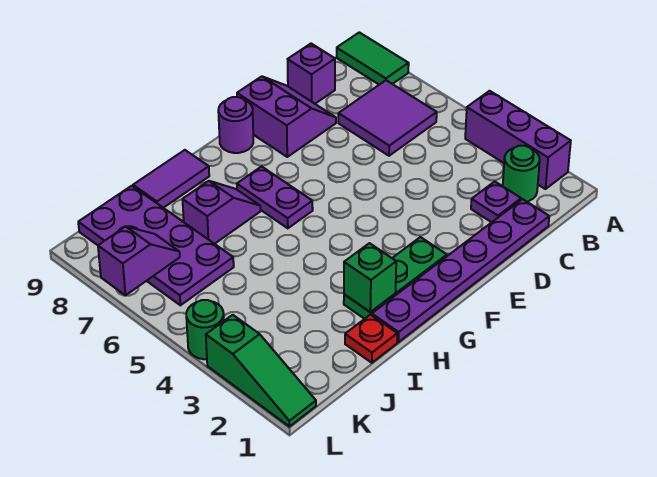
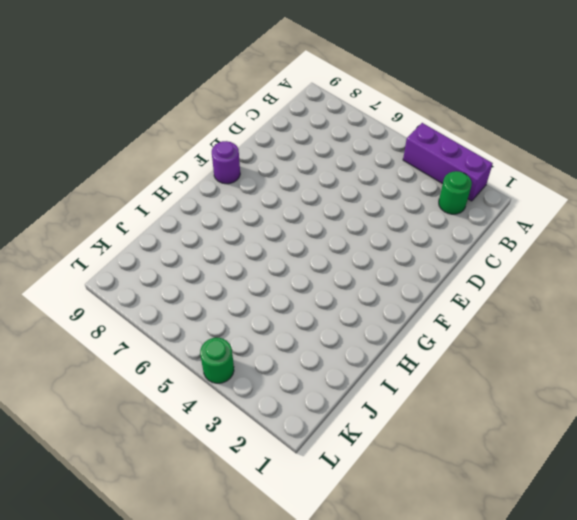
none -> green 1x2 tile [337,32,409,85]
none -> purple 2x2 tile [338,80,437,156]
none -> purple 1x6 plate [372,199,549,342]

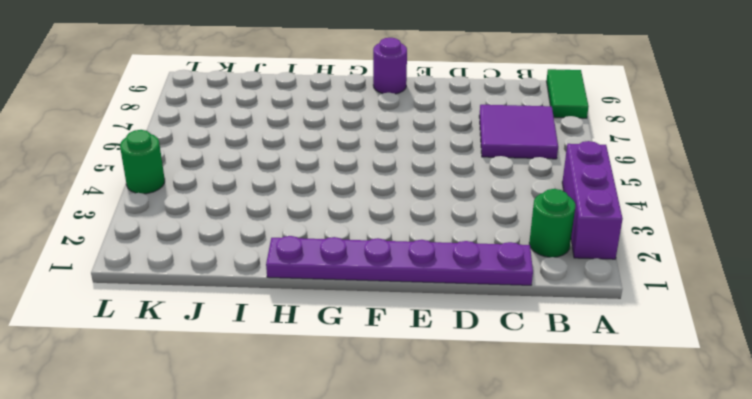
none -> purple 1x1 plate [471,182,521,222]
none -> purple 1x1 brick [288,44,335,104]
none -> purple 2x2 slope [237,76,336,157]

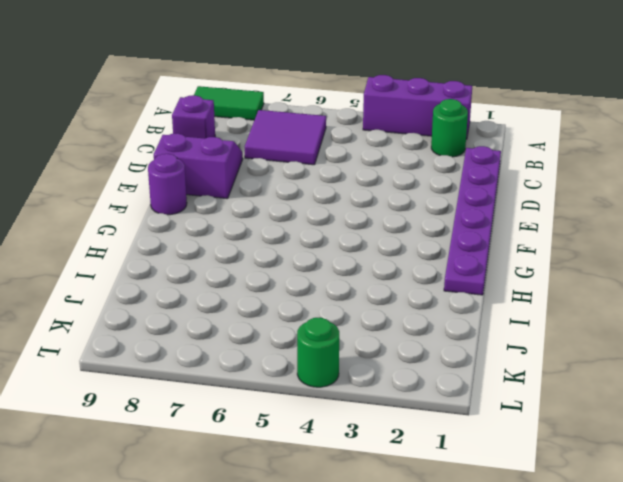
none -> purple 1x1 plate [471,182,521,222]
none -> green 1x3 plate [344,237,447,319]
none -> purple 1x2 plate [237,167,313,228]

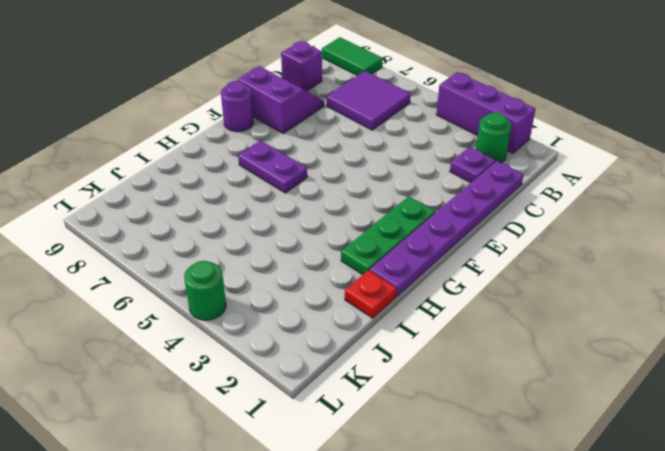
none -> purple 1x2 slope [182,181,260,244]
none -> purple 1x2 tile [133,150,209,208]
none -> purple 2x4 plate [78,186,234,305]

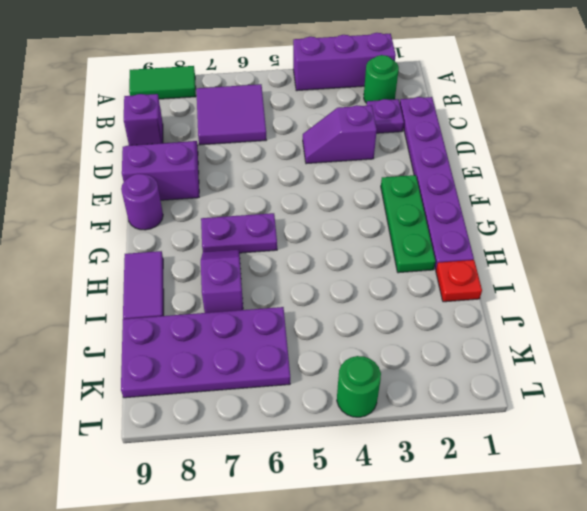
purple 1x2 slope [303,105,377,164] -> purple 1x2 slope turned to [98,227,180,296]
none -> green 1x3 slope [206,315,316,427]
none -> green 1x1 brick [344,243,396,312]

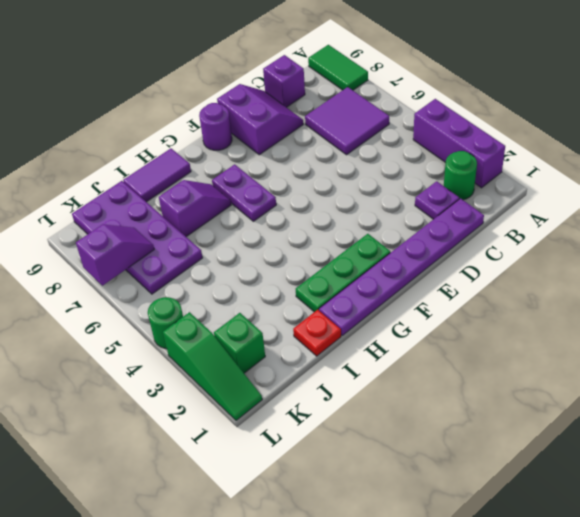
green 1x1 brick [214,313,265,373] -> green 1x1 brick moved to [344,243,396,312]

